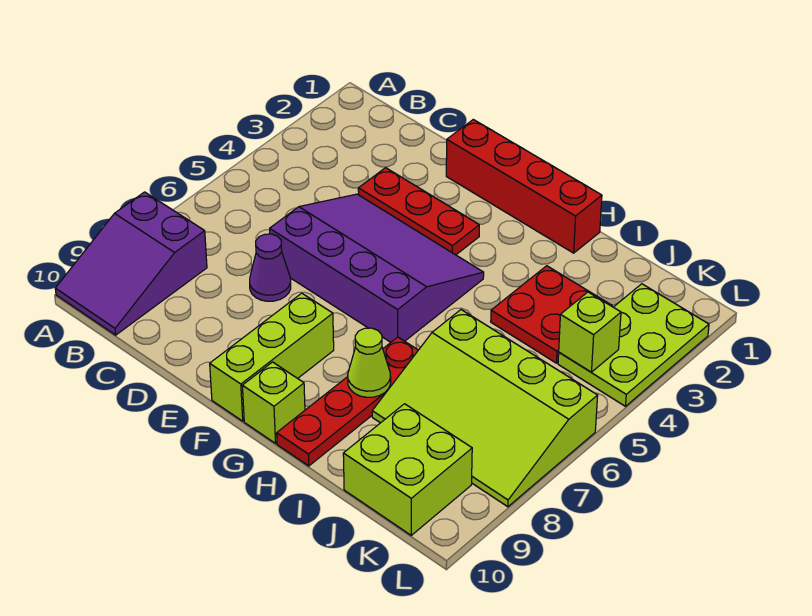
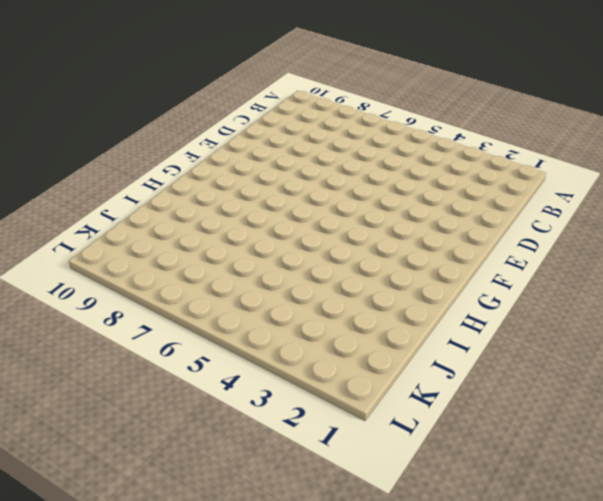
none -> purple 2x3 slope [55,192,207,335]
none -> red 1x3 plate [358,168,479,255]
none -> purple 3x4 slope [270,194,484,342]

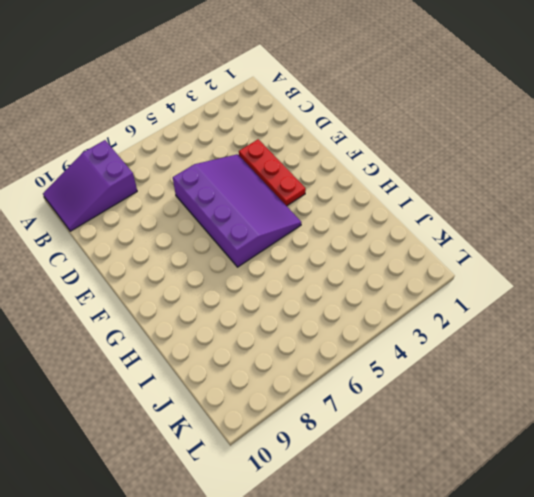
none -> purple 1x1 cone [250,234,291,301]
none -> red 1x4 brick [446,120,602,253]
none -> lime 1x3 brick [210,293,334,421]

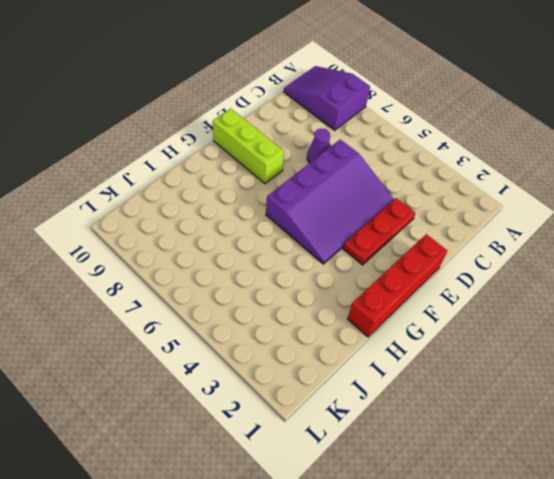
none -> lime 1x1 brick [242,362,305,443]
none -> red 1x4 plate [277,337,418,466]
none -> red 2x2 plate [491,266,612,363]

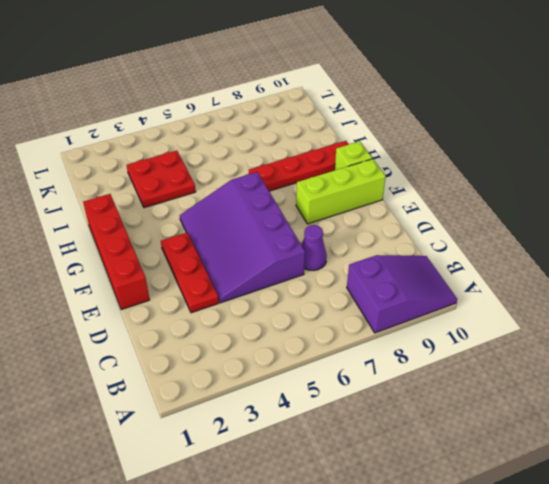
none -> lime 3x4 slope [372,310,598,507]
none -> lime 2x2 brick [343,404,472,535]
none -> lime 2x3 plate [558,284,709,406]

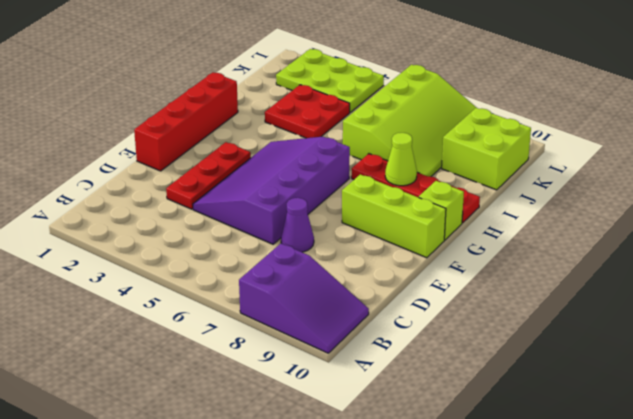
none -> lime 1x1 brick [559,292,621,372]

